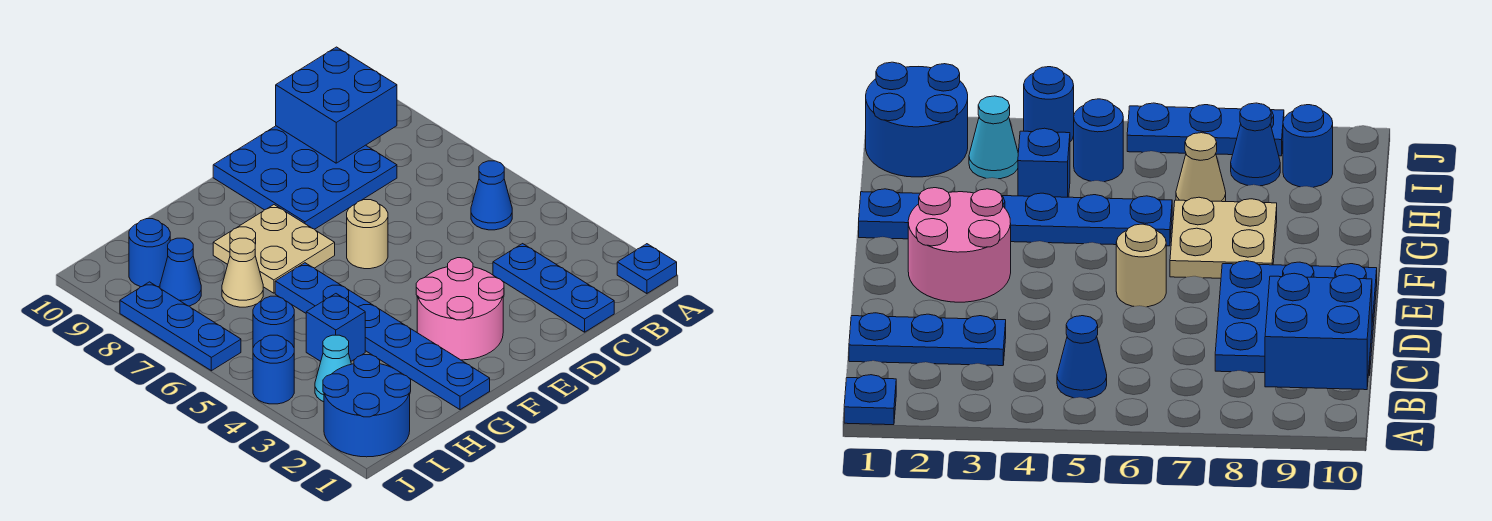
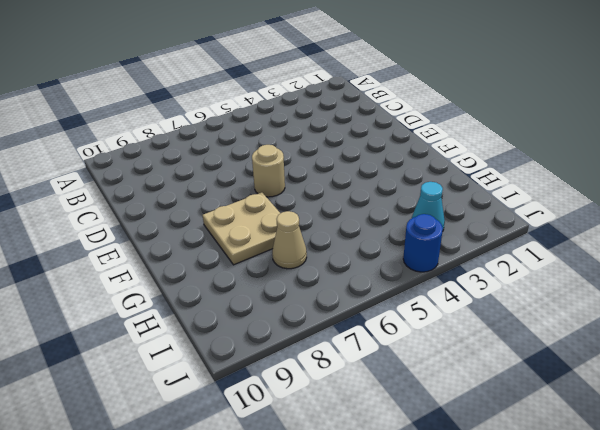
none -> blue 1x1 plate [617,244,677,294]
none -> blue 1x1 cone [471,161,512,230]
none -> blue 1x3 plate [493,244,614,332]

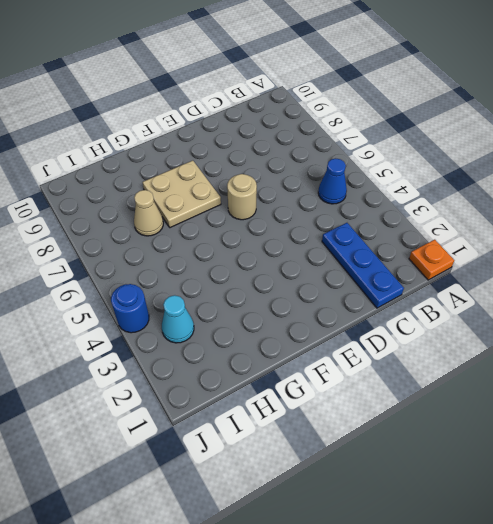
orange 1x1 plate [409,240,454,280] -> blue 1x1 plate [617,244,677,294]
none -> blue 3x3 plate [213,126,397,229]
none -> pink 2x2 round brick [416,258,504,360]
none -> blue 1x6 plate [275,263,490,410]

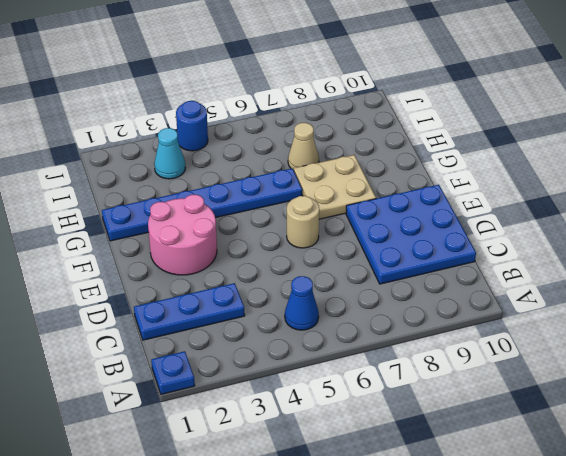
none -> blue 1x1 brick [306,294,365,361]
none -> blue 2x2 round brick [323,355,411,457]
none -> blue 1x1 round brick [253,296,294,347]

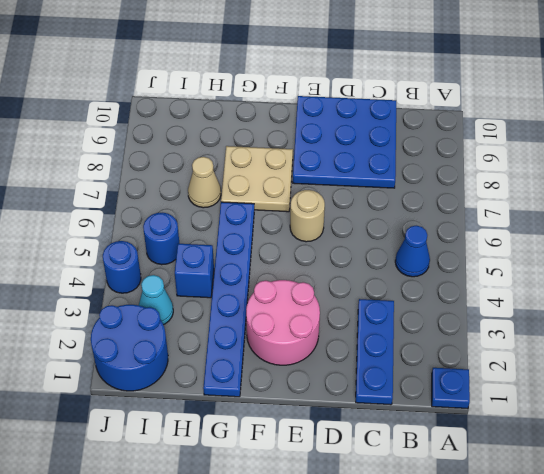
none -> blue 1x1 cone [160,238,201,306]
none -> blue 1x1 round brick [129,219,170,287]
none -> blue 1x3 plate [120,282,241,371]

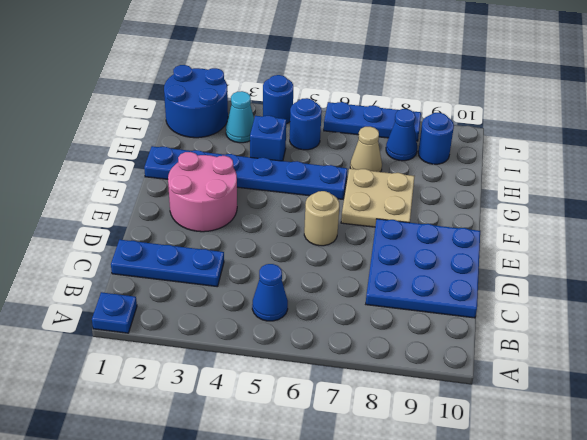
none -> blue 2x2 brick [276,47,397,163]

